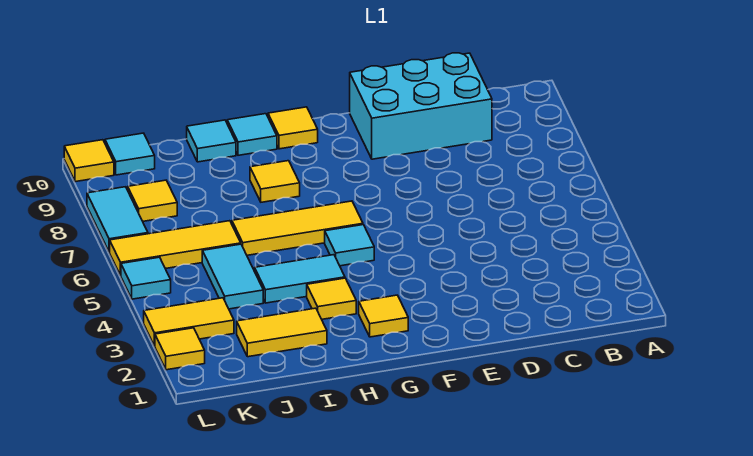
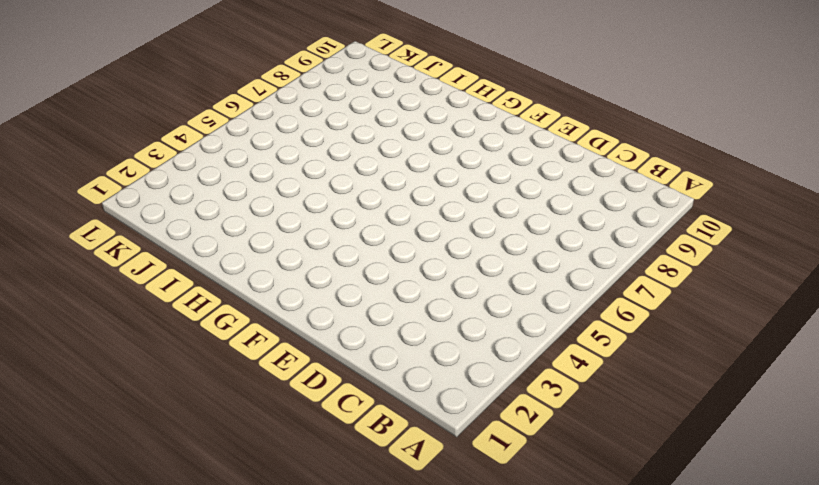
none -> cyan 2x3 brick [350,53,492,159]
none -> yellow 1x1 tile [359,295,408,337]
none -> cyan 1x1 tile [325,225,374,266]

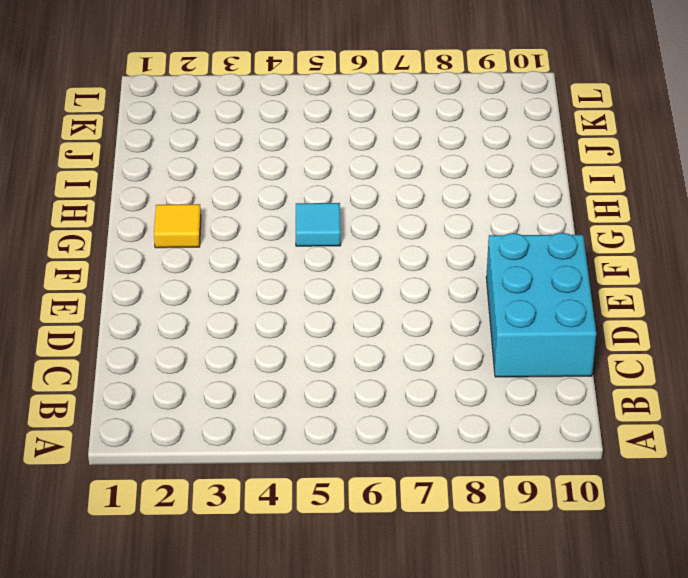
none -> yellow 1x3 tile [232,201,363,255]
none -> yellow 1x1 tile [268,107,318,149]
none -> yellow 1x1 tile [307,278,356,319]

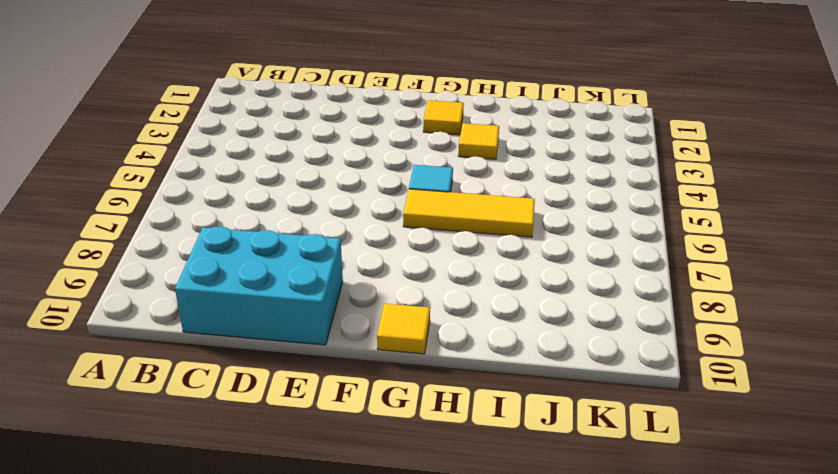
none -> cyan 1x2 tile [255,255,345,303]
none -> yellow 1x1 tile [250,161,300,202]
none -> cyan 1x1 tile [227,114,277,155]

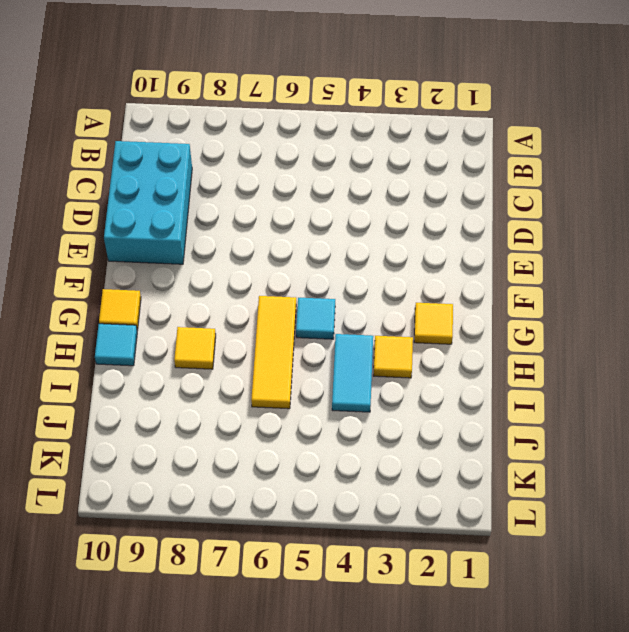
none -> yellow 1x2 tile [237,308,327,357]
none -> cyan 1x1 tile [187,120,236,162]
none -> cyan 1x2 tile [202,244,263,309]

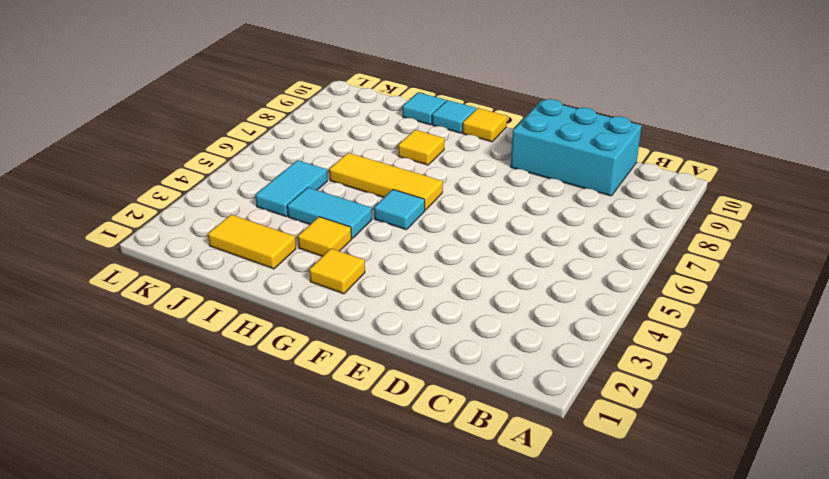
none -> yellow 1x3 tile [110,221,241,276]
none -> yellow 1x2 tile [144,298,234,346]
none -> yellow 1x1 tile [128,180,177,221]

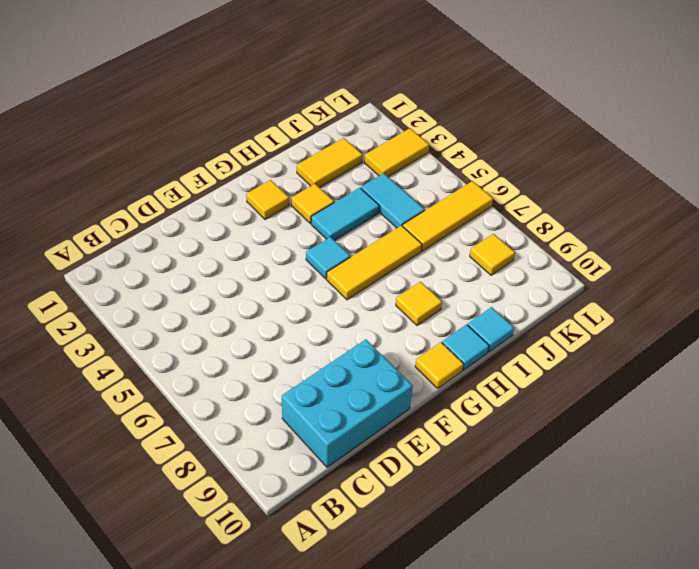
none -> cyan 1x1 tile [105,133,155,175]
none -> yellow 1x1 tile [155,328,205,370]
none -> cyan 1x1 tile [121,257,171,299]

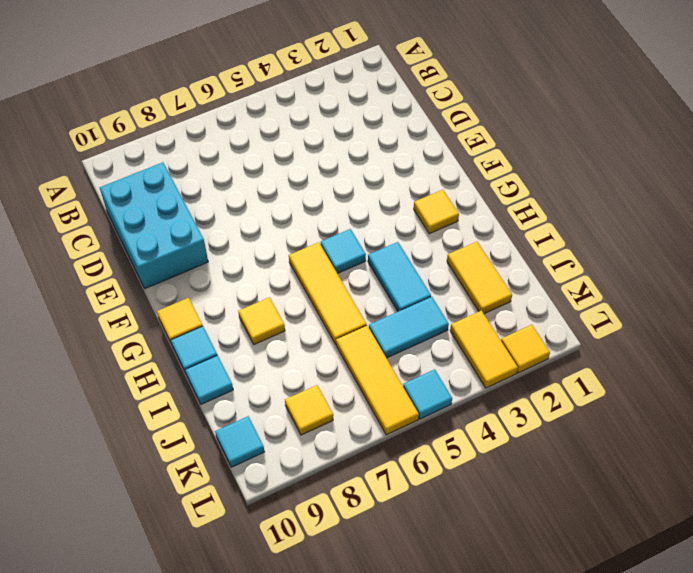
none -> yellow 1x1 tile [307,278,356,319]
none -> cyan 1x2 tile [87,187,148,252]
none -> yellow 1x1 tile [64,140,114,182]

